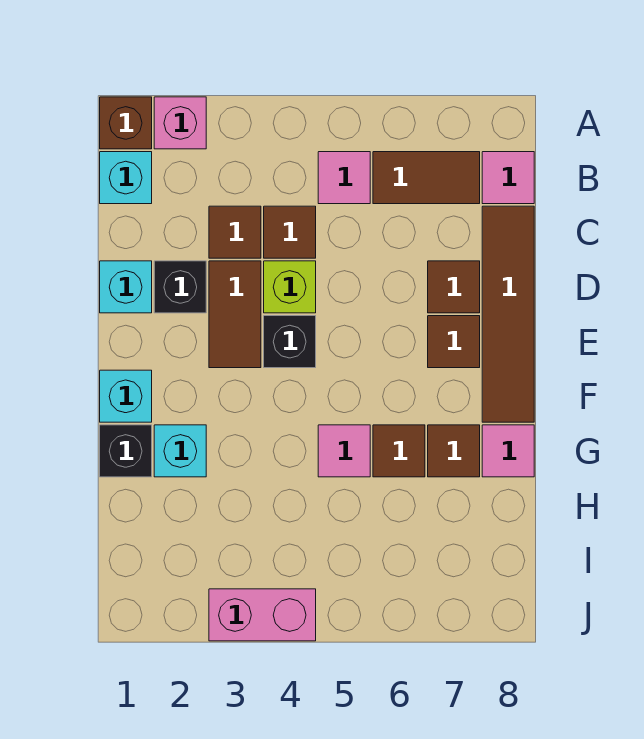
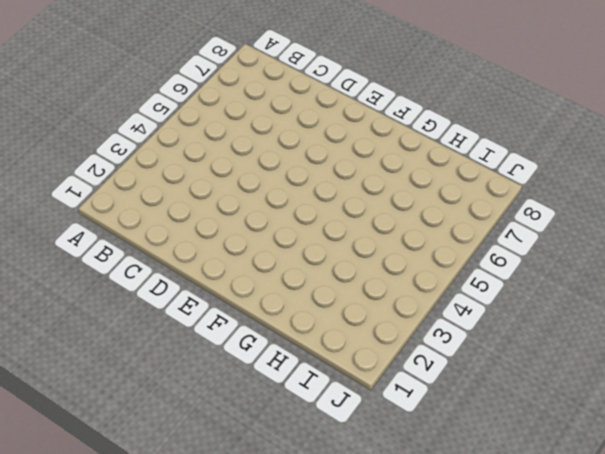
none -> brown 1x1 brick [100,97,152,149]
none -> pink 1x1 brick [154,97,206,149]
none -> cyan 1x1 brick [100,152,152,204]

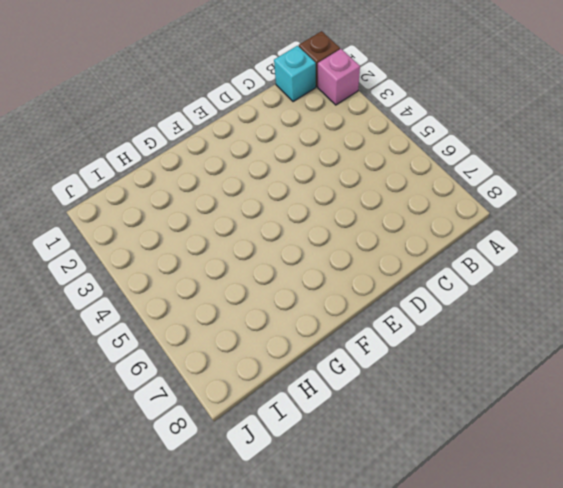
none -> pink 1x1 tile [318,152,370,204]
none -> brown 1x2 tile [373,152,480,204]
none -> pink 1x1 tile [482,152,534,204]

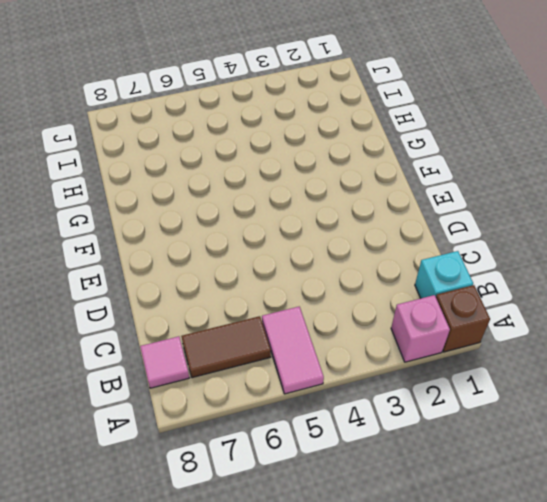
pink 1x2 tile [262,307,324,394] -> pink 1x1 tile [318,152,370,204]
none -> brown 1x1 tile [209,206,261,258]
none -> brown 1x1 tile [264,206,316,258]
none -> brown 1x4 tile [482,206,534,422]

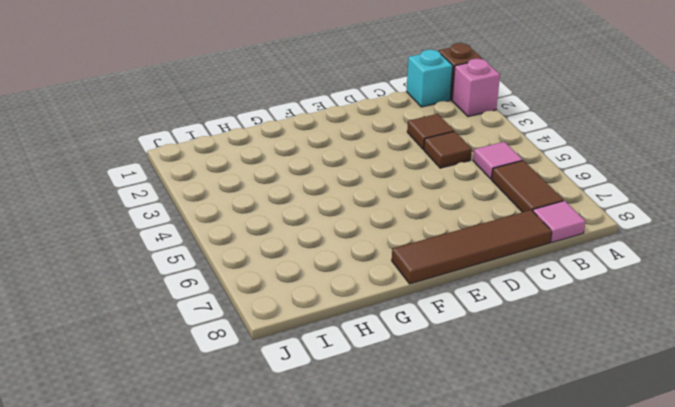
none -> cyan 1x1 brick [100,261,152,313]
none -> black 1x1 brick [154,261,206,313]
none -> brown 1x2 tile [209,261,261,368]

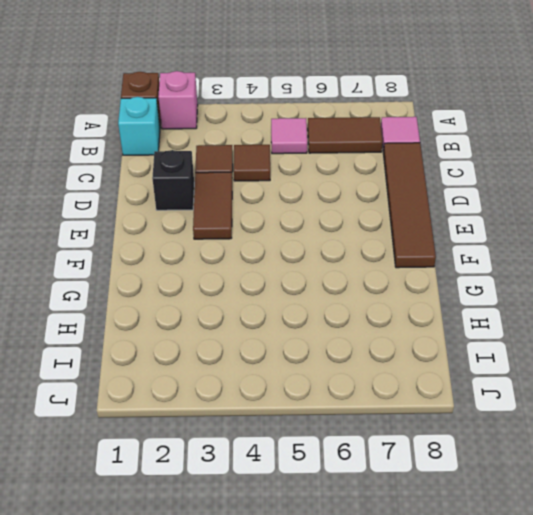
none -> cyan 1x1 brick [100,261,152,313]
none -> lime 1x1 brick [264,261,316,313]
none -> brown 1x1 tile [428,261,480,313]

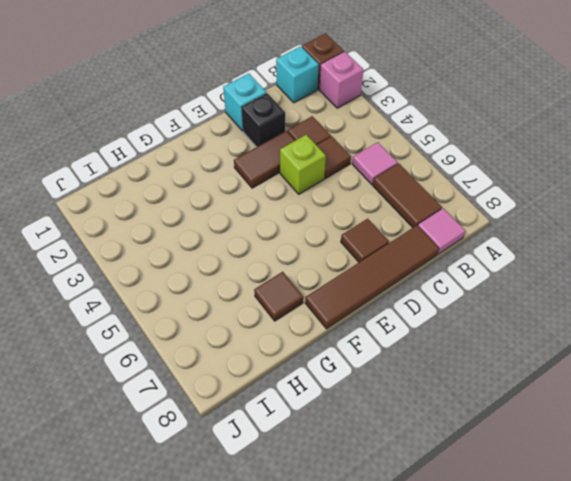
none -> black 1x1 brick [264,316,316,368]
none -> brown 1x1 tile [428,316,480,368]
none -> cyan 1x1 brick [100,370,152,422]

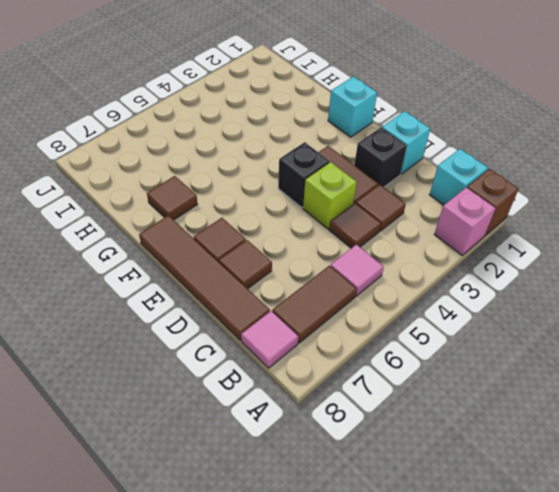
none -> black 1x1 brick [100,425,152,477]
none -> cyan 1x1 brick [154,425,206,477]
none -> pink 1x1 tile [318,425,370,477]

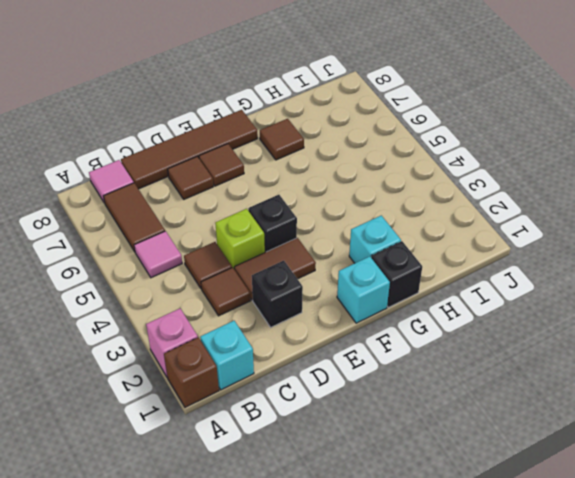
none -> cyan 1x1 brick [100,261,152,313]
none -> pink 1x1 tile [318,425,370,477]
none -> brown 1x1 tile [373,425,425,477]

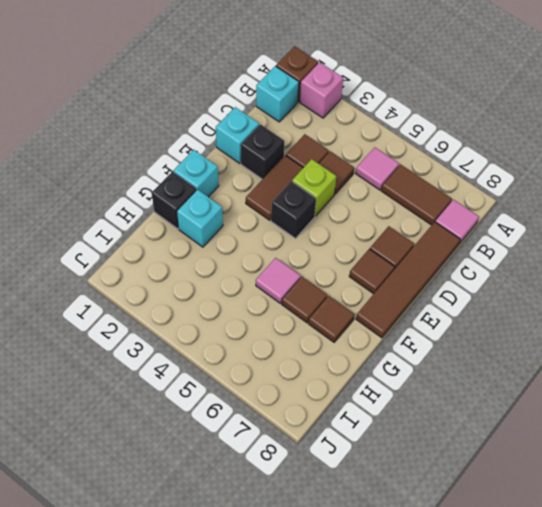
none -> pink 1x1 tile [482,425,534,477]
none -> pink 1x2 brick [209,589,316,641]

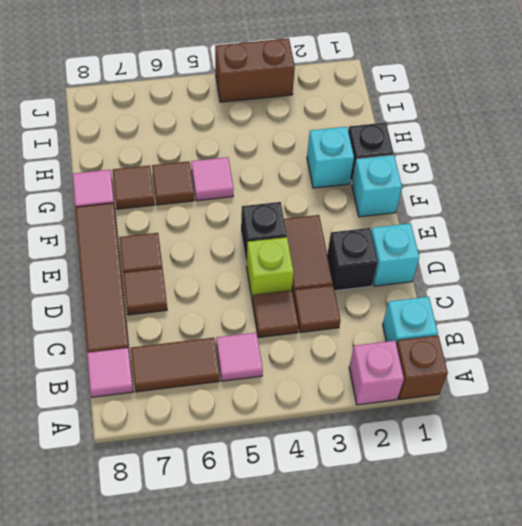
brown 1x2 brick [215,38,295,102] -> pink 1x2 brick [209,589,316,641]

